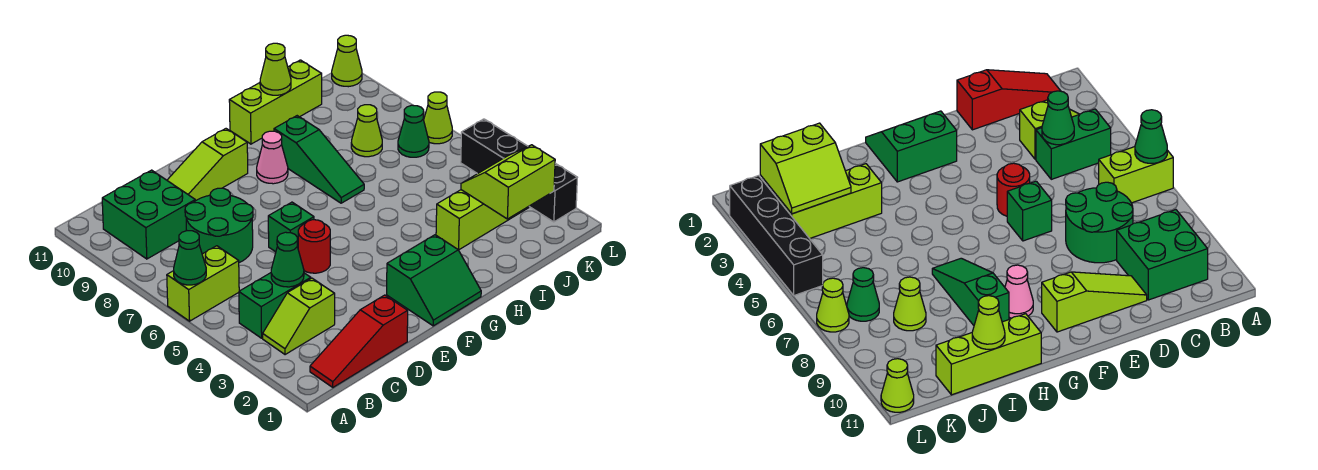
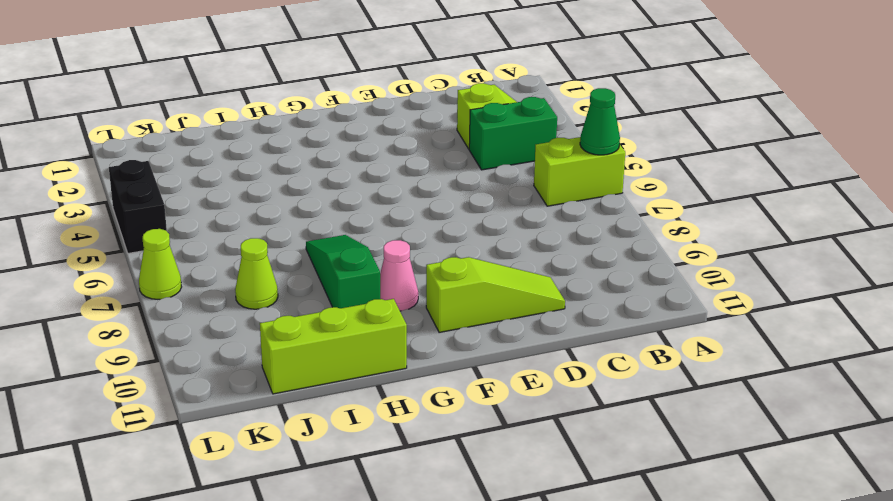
black 1x2 brick [109,160,167,253] -> black 1x4 brick [461,119,577,222]
none -> red 1x3 slope [310,295,408,387]
none -> green 2x2 brick [102,170,195,259]
none -> green 2x2 round brick [185,188,253,263]

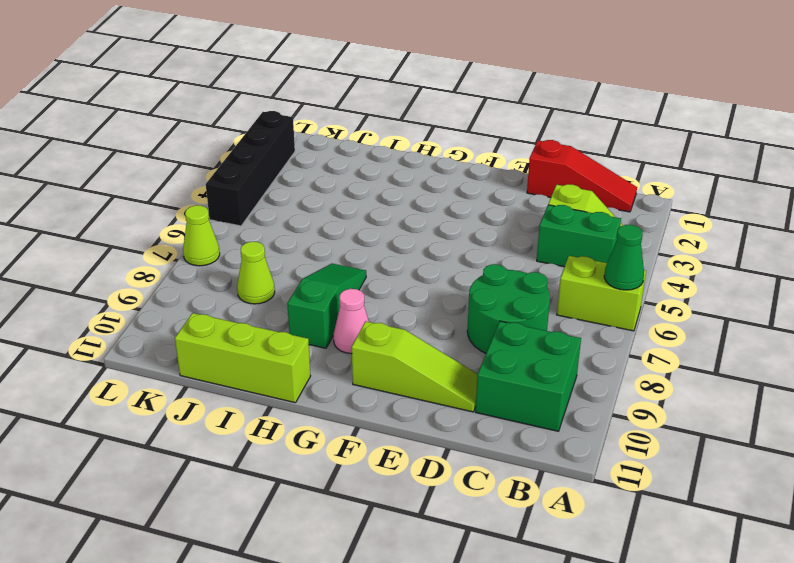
none -> red 1x1 round brick [298,220,330,273]
none -> green 1x1 brick [268,202,314,252]
none -> green 2x2 slope [387,235,481,326]

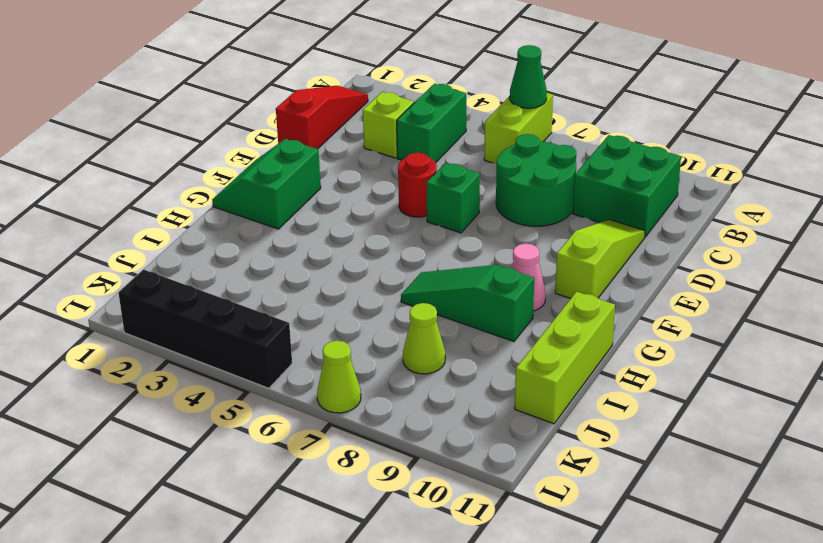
none -> lime 1x3 brick [436,190,529,250]
none -> green 1x1 cone [398,105,429,157]
none -> lime 1x1 cone [332,35,362,87]

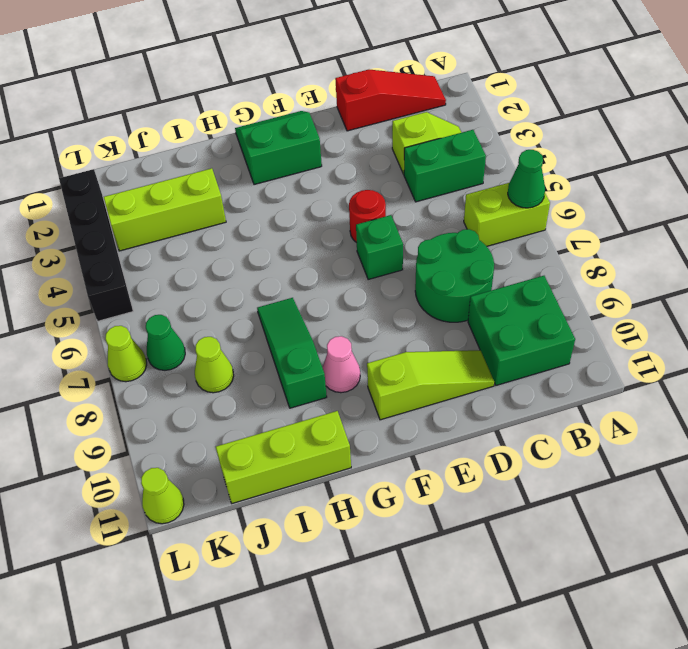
none -> green 1x1 cone [271,232,304,287]
none -> lime 1x1 cone [260,43,291,95]
none -> lime 2x2 slope [461,145,555,219]

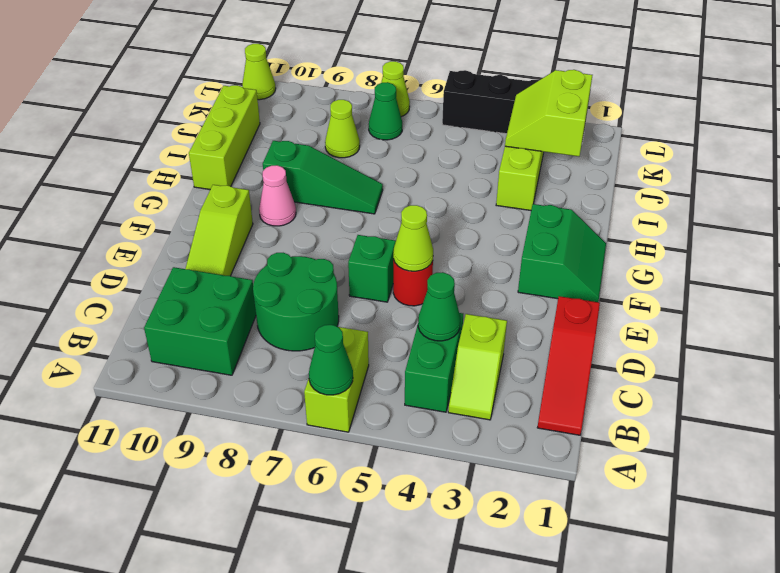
lime 1x1 cone [393,205,433,271] -> lime 1x1 cone moved to [260,43,291,95]

